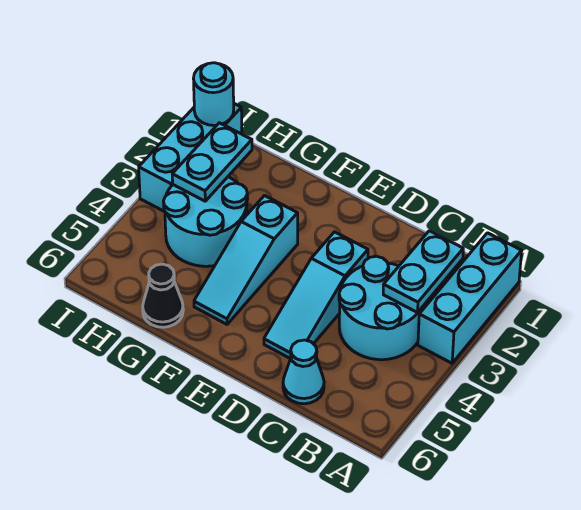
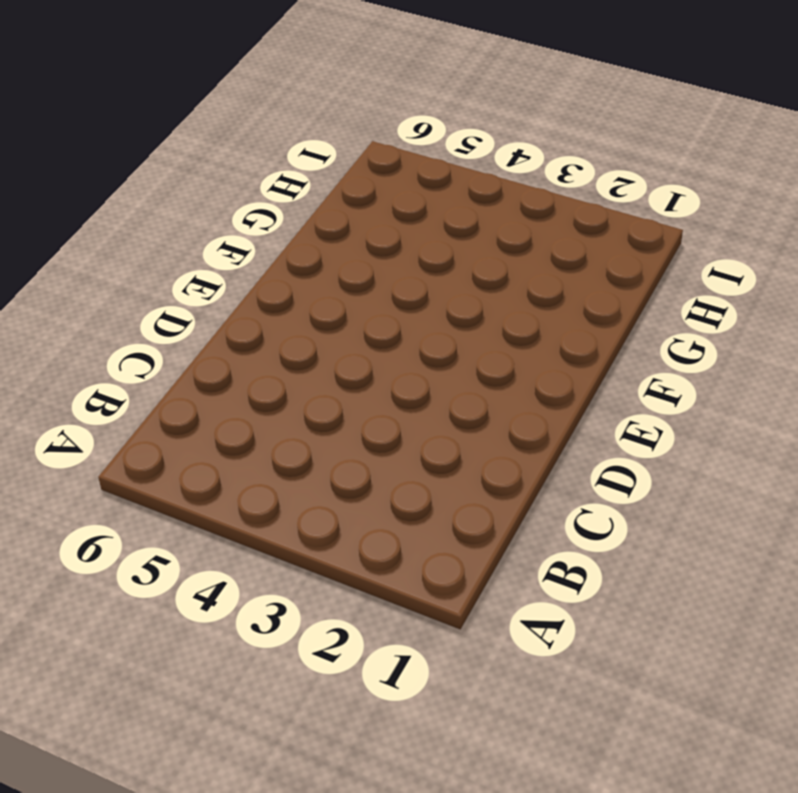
none -> cyan 1x3 brick [418,233,522,363]
none -> cyan 2x2 round brick [339,256,423,360]

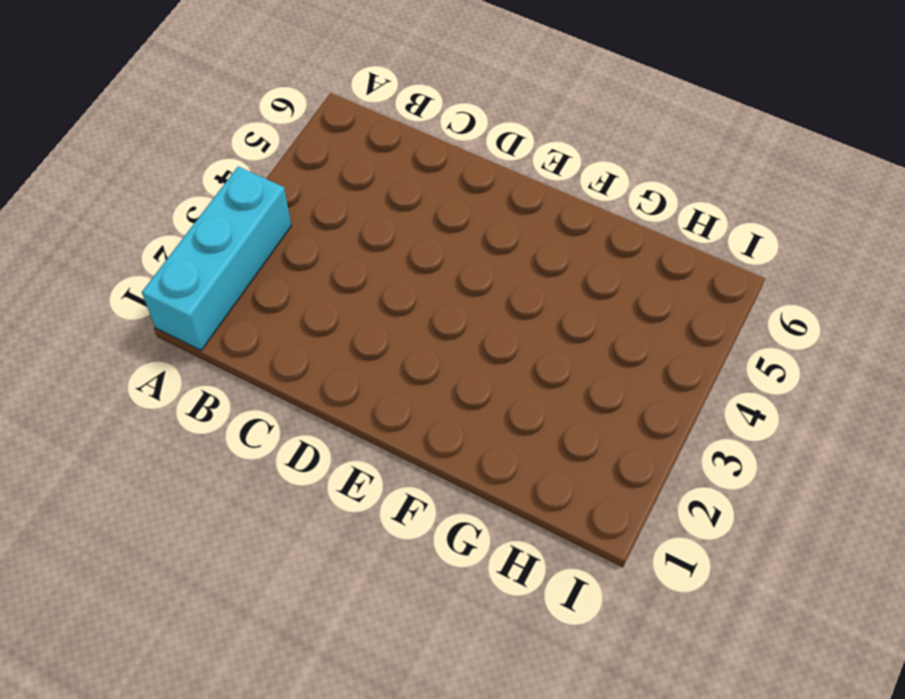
none -> cyan 2x2 round brick [339,256,423,360]
none -> cyan 1x1 cone [283,340,324,404]

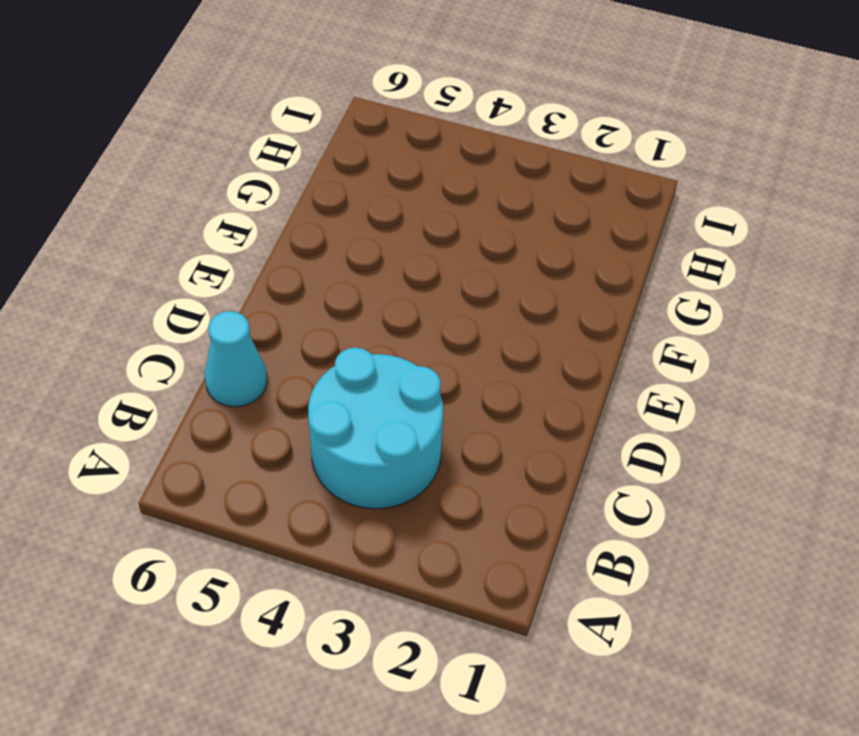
none -> cyan 1x3 brick [418,233,522,363]
none -> cyan 1x3 slope [264,232,368,359]

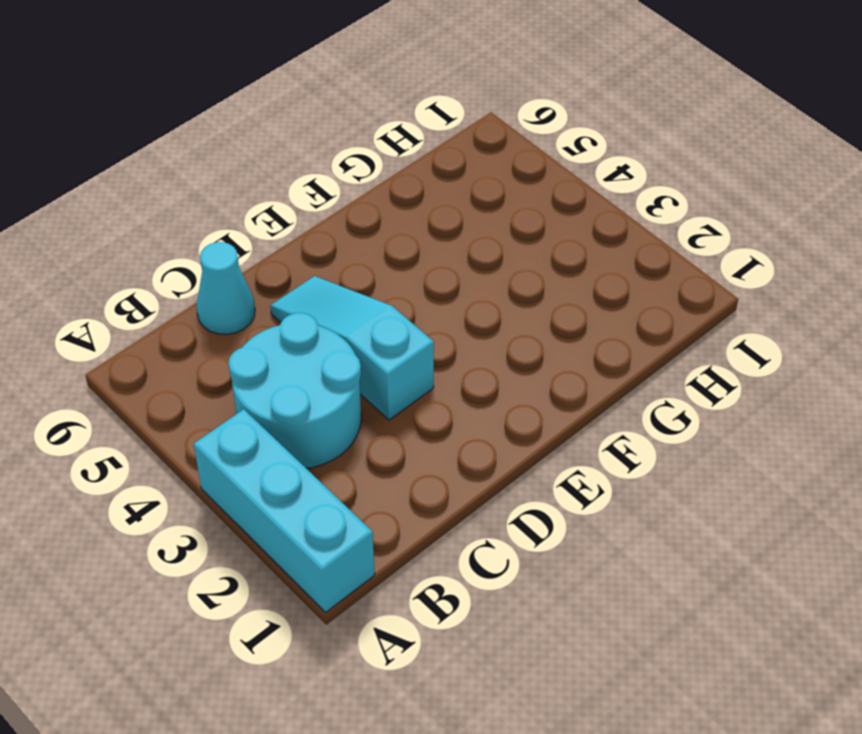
none -> cyan 1x3 slope [194,196,298,324]
none -> cyan 2x2 round brick [163,177,248,266]

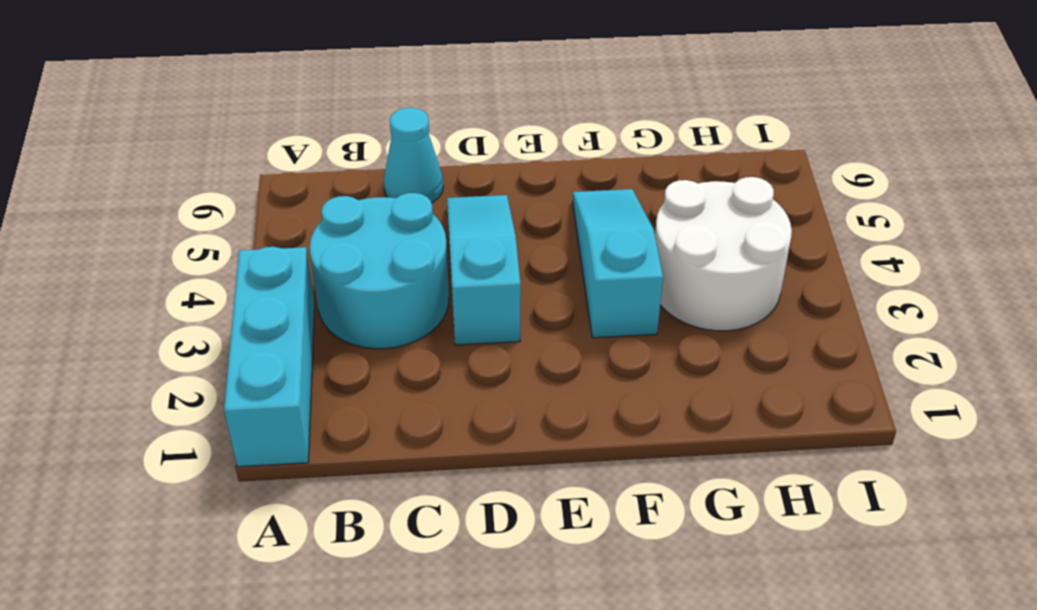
white 2x2 round brick [655,177,792,331] -> cyan 2x2 round brick [163,177,248,266]
none -> black 1x1 cone [143,264,183,327]
none -> cyan 1x3 brick [139,104,242,212]

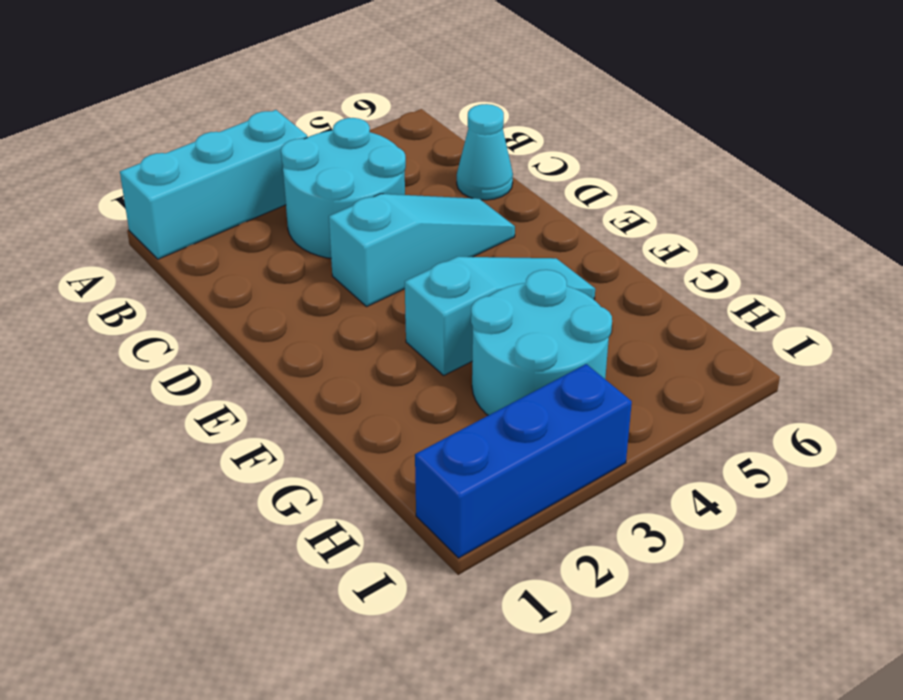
blue 1x3 brick [415,364,632,558] -> cyan 1x3 brick [139,104,242,212]
none -> black 1x1 cone [143,264,183,327]
none -> cyan 1x2 plate [383,231,463,312]

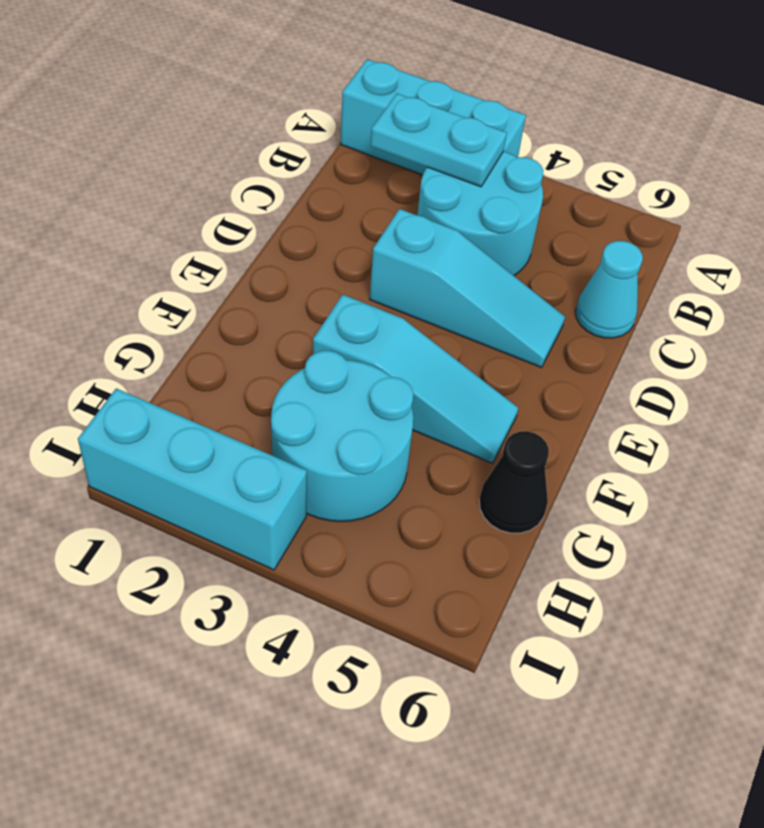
none -> cyan 1x2 plate [172,123,252,201]
none -> cyan 1x1 round brick [194,63,234,125]

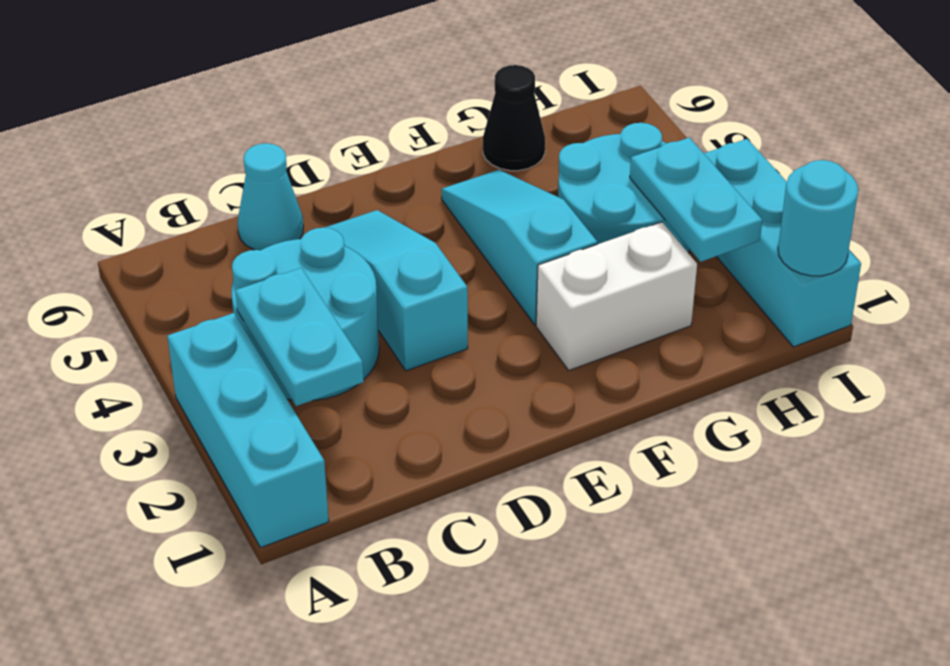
white 1x2 brick [536,222,697,370] -> none

